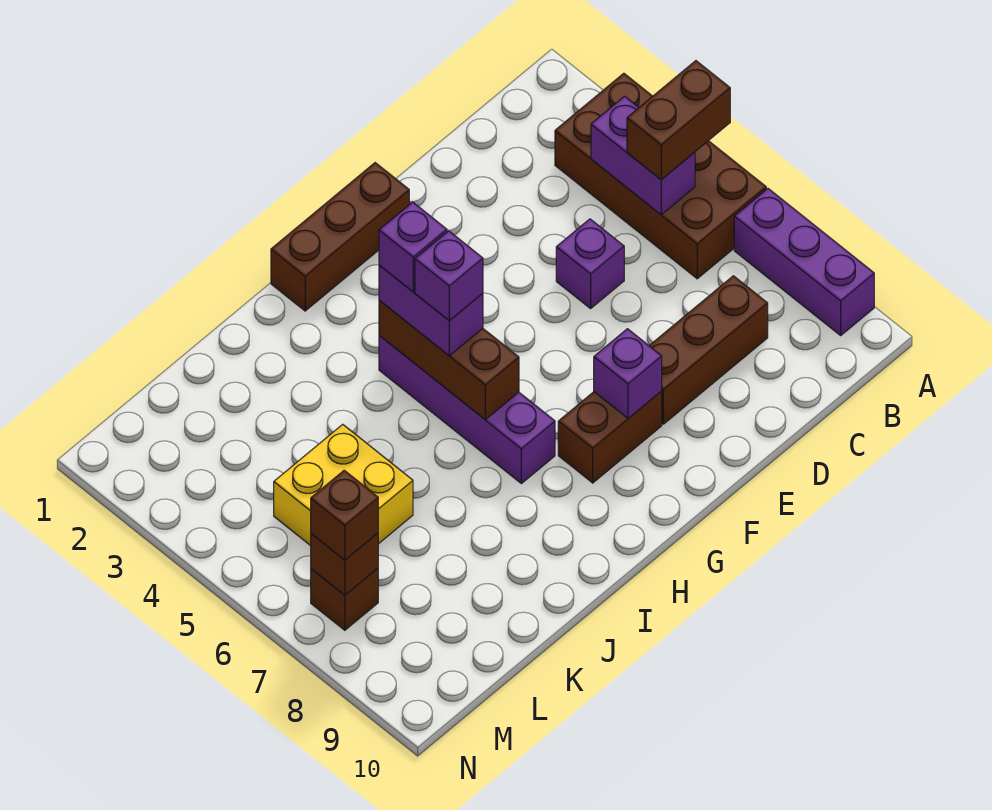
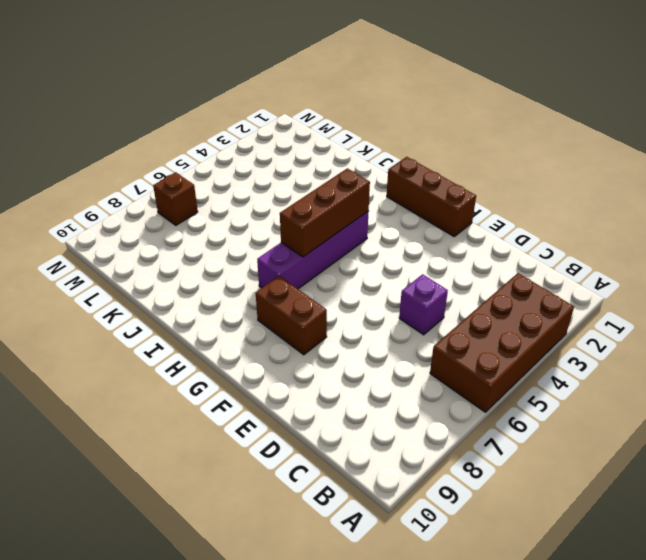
none -> purple 1x3 brick [734,189,874,335]
none -> brown 1x3 brick [649,276,768,424]
none -> yellow 2x2 brick [274,424,413,546]

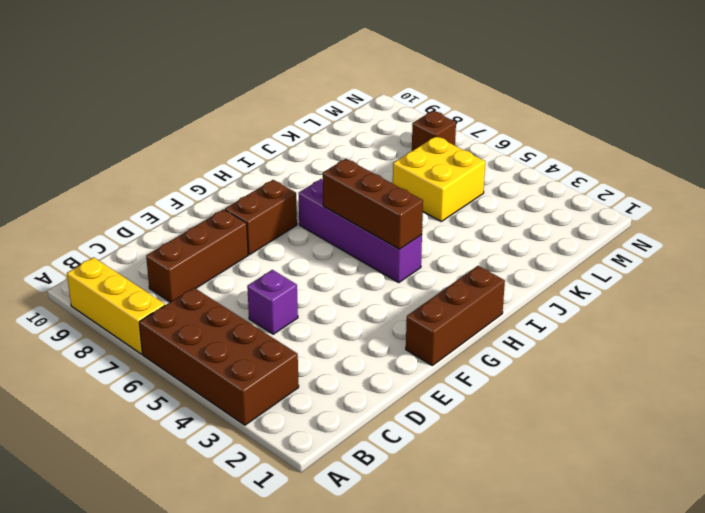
yellow 1x3 brick [67,257,165,354] -> purple 1x3 brick [734,189,874,335]
none -> purple 1x2 brick [591,96,695,215]
none -> purple 1x1 brick [594,329,662,418]
none -> brown 1x1 brick [311,533,378,595]

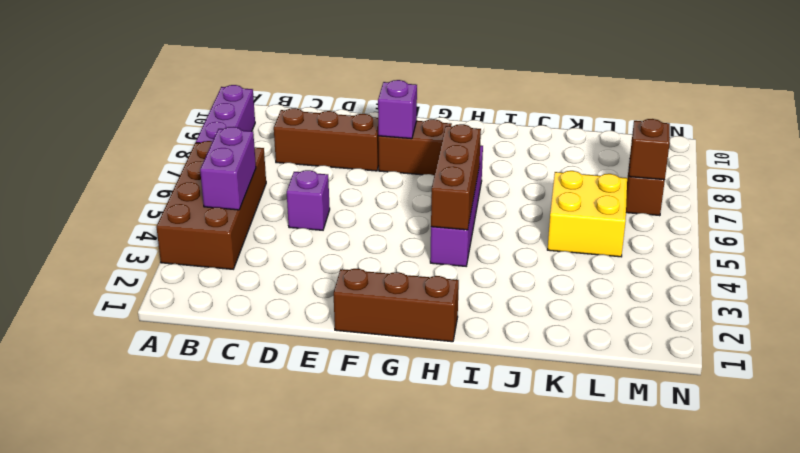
none -> brown 1x2 brick [627,61,730,180]
none -> purple 1x2 brick [379,265,483,356]
none -> brown 1x1 brick [311,470,378,560]

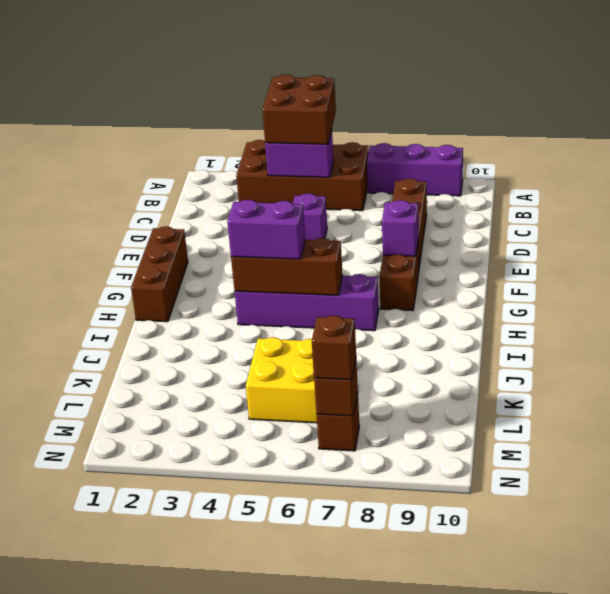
brown 2x2 brick [262,74,336,144] -> brown 1x2 brick [627,61,730,180]
none -> purple 1x1 brick [379,202,447,292]
none -> purple 1x1 brick [415,231,483,321]

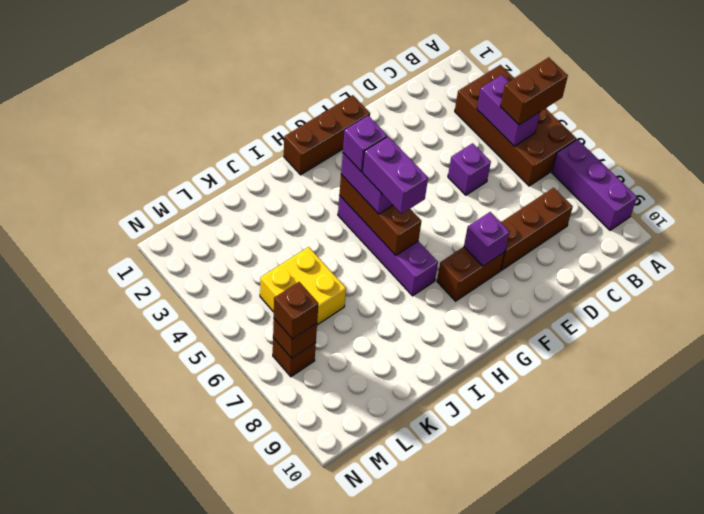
purple 1x2 brick [362,136,428,214] -> purple 1x1 brick [415,231,483,321]

